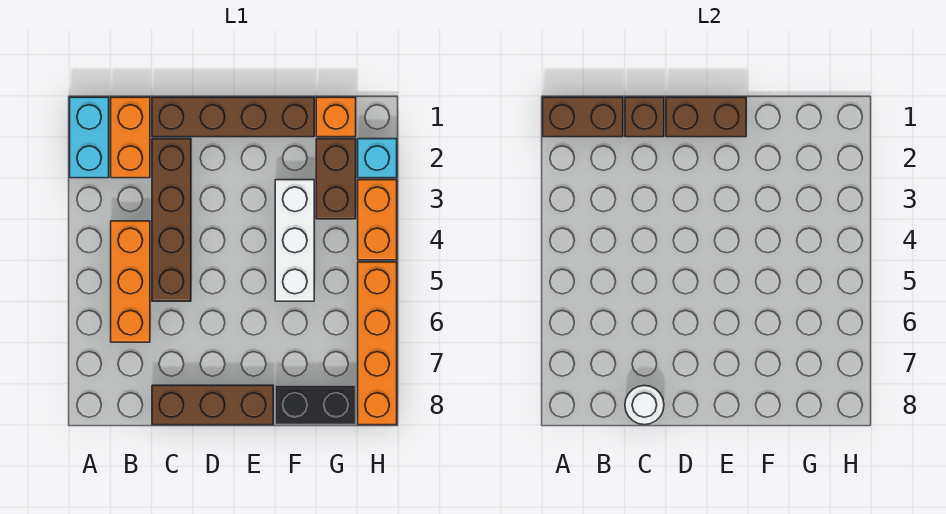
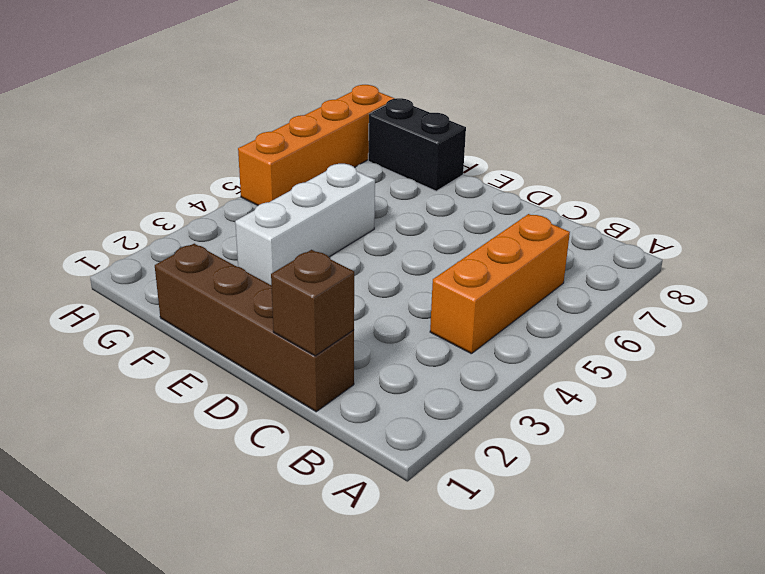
none -> cyan 1x2 brick [70,97,109,178]
none -> orange 1x2 brick [111,97,150,178]
none -> brown 1x4 brick [152,139,191,301]

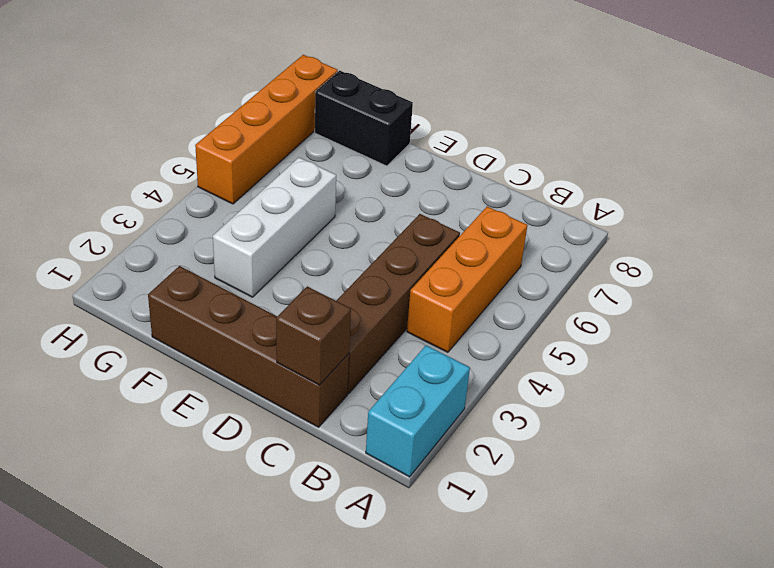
none -> orange 1x2 brick [111,97,150,178]
none -> brown 1x3 brick [152,385,273,425]
none -> orange 1x1 brick [316,97,356,137]

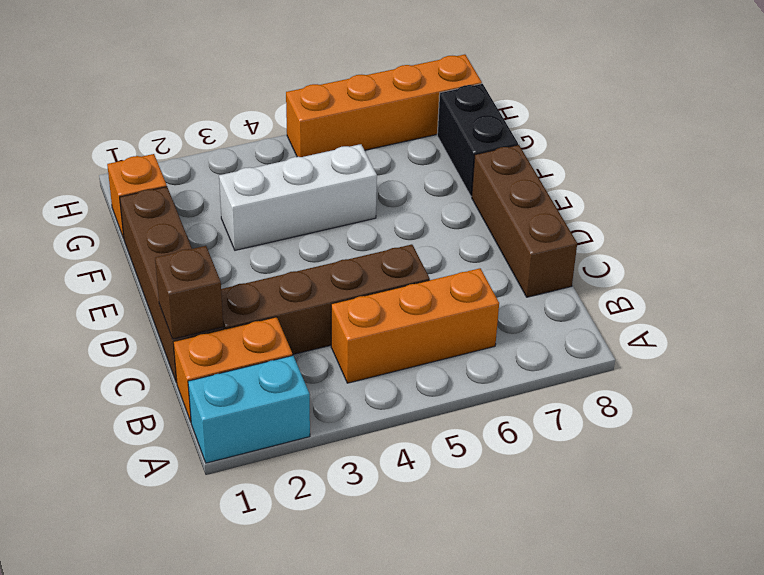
none -> brown 1x2 brick [316,139,356,219]
none -> cyan 1x1 brick [358,139,397,178]
none -> orange 1x2 brick [358,180,397,260]

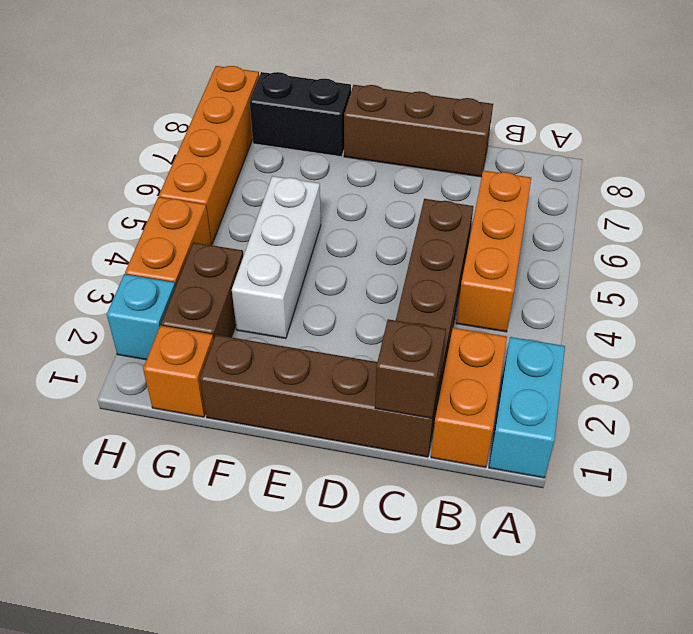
none -> brown 1x2 brick [543,97,623,137]
none -> white 1x1 round brick [625,385,664,425]
none -> brown 1x2 brick [666,97,746,137]

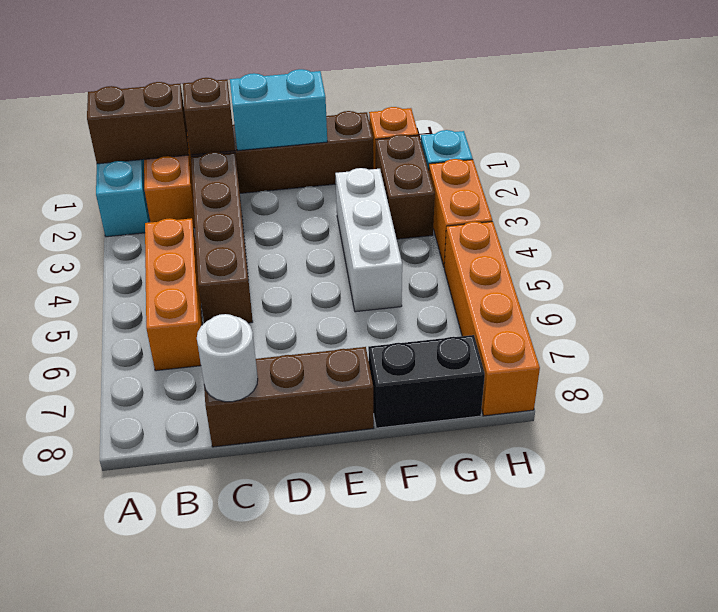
cyan 1x2 brick [230,69,327,151] -> brown 1x2 brick [666,97,746,137]

